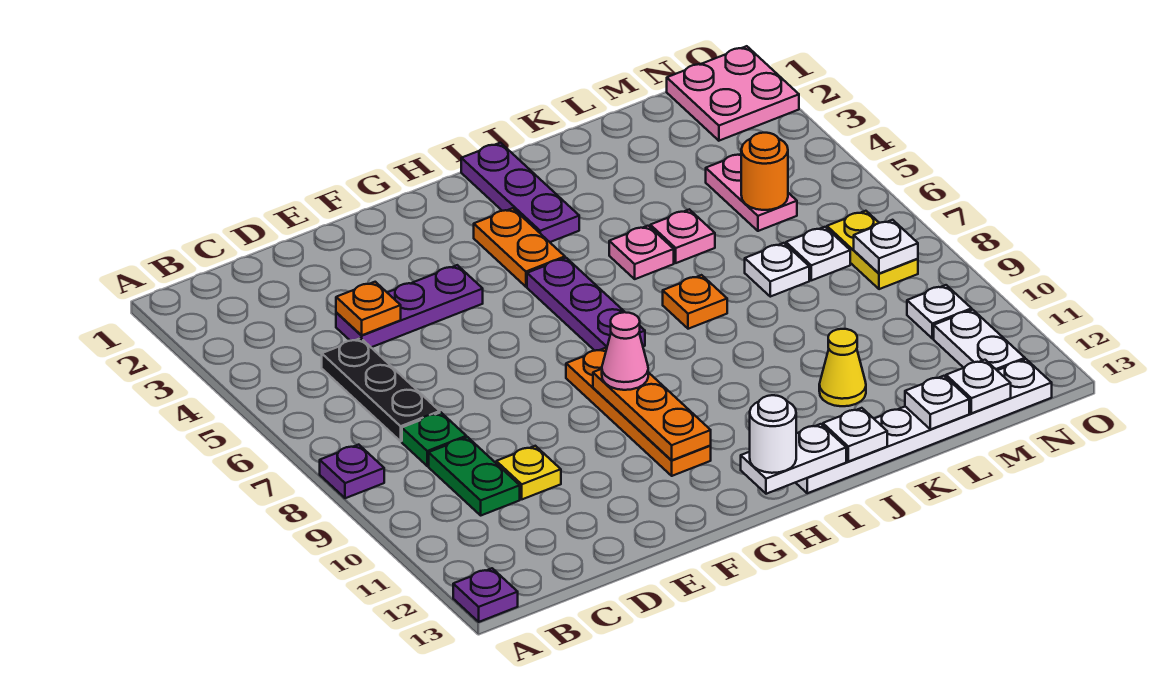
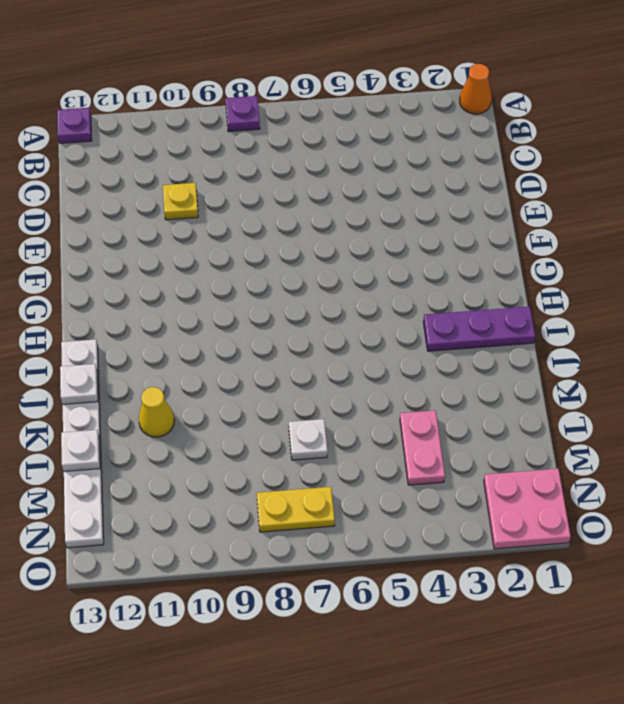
orange 1x1 cone [460,64,492,114] -> none
pink 1x2 plate [400,410,445,485] -> pink 1x2 plate turned to [706,154,797,231]
none -> black 1x3 plate [322,338,440,441]
none -> green 1x1 plate [402,412,466,466]
none -> green 1x2 plate [429,437,520,515]
none -> purple 1x3 plate [336,265,483,347]

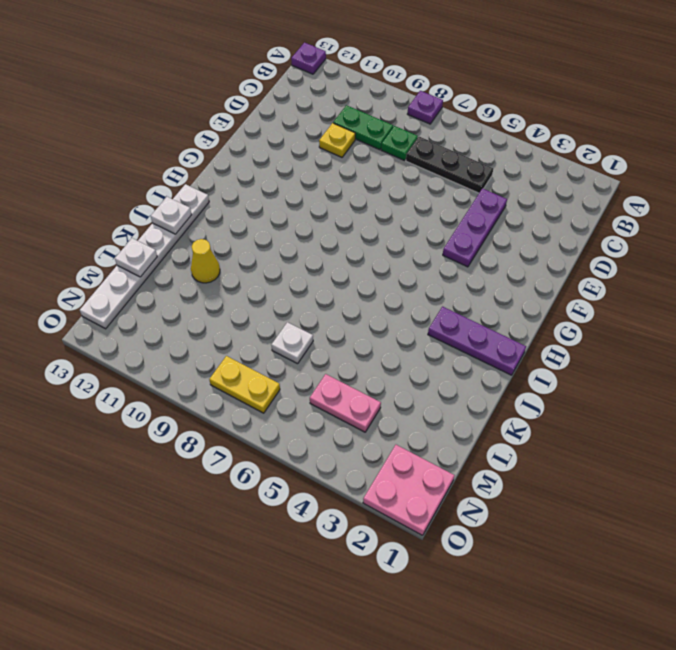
none -> orange 1x4 plate [566,348,711,476]
none -> orange 1x2 plate [474,208,565,287]
none -> purple 1x3 plate [527,258,645,351]
none -> pink 1x1 plate [609,226,674,279]

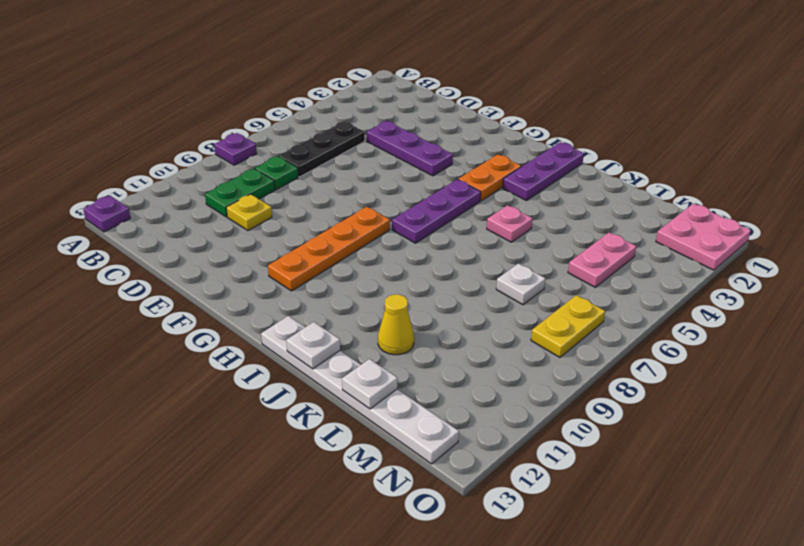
none -> orange 1x1 plate [663,275,727,329]
none -> pink 1x1 plate [650,209,715,263]
none -> white 1x1 plate [786,227,850,280]
none -> white 1x1 plate [907,285,972,339]

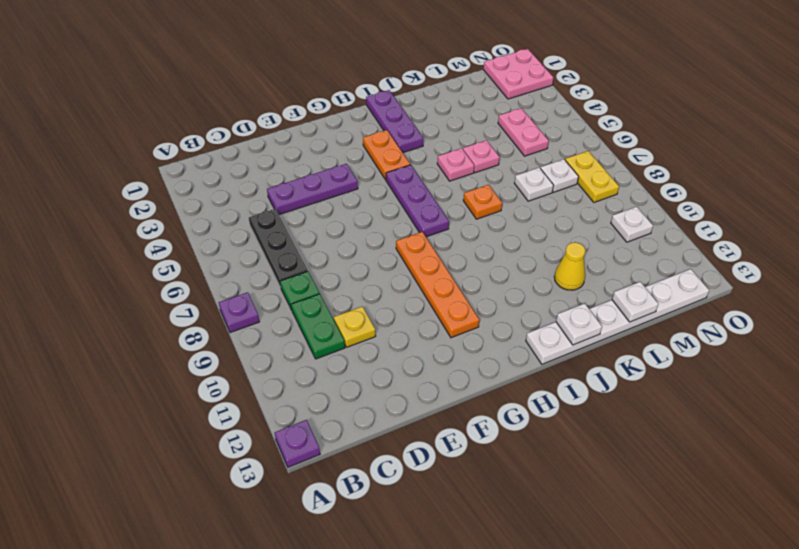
none -> white 1x2 plate [934,310,1025,370]
none -> orange 1x1 plate [336,282,401,335]
none -> orange 1x3 plate [593,369,711,460]
none -> white 1x2 plate [741,424,846,494]

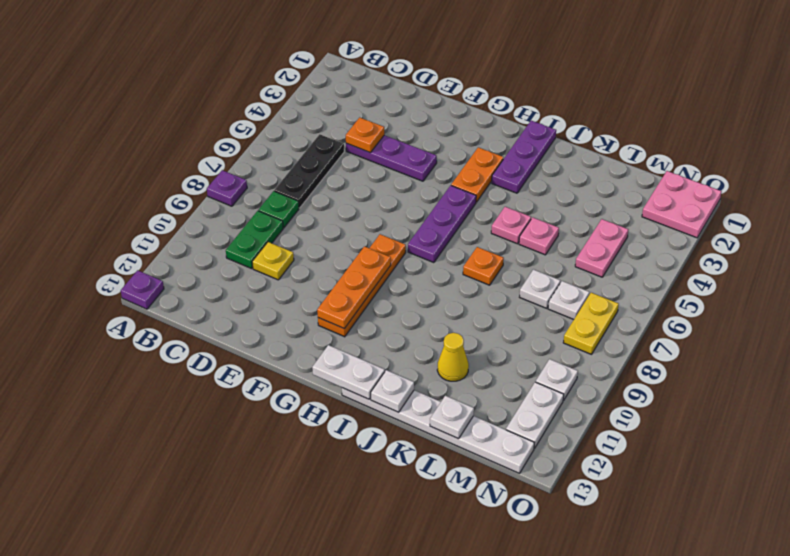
none -> orange 1x1 round brick [741,133,788,210]
none -> white 1x1 plate [946,360,1011,413]
none -> white 1x1 plate [854,220,918,274]
none -> pink 1x1 cone [602,312,648,390]

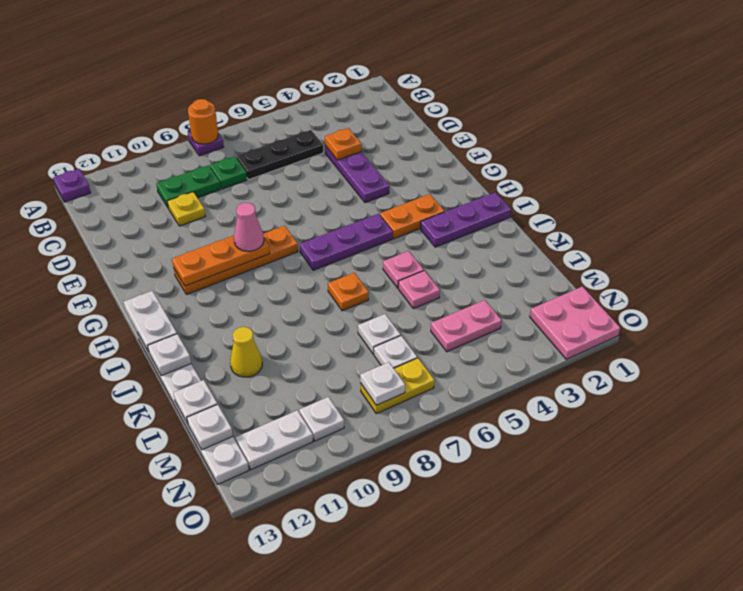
orange 1x1 round brick [188,99,218,144] -> orange 1x1 round brick moved to [741,133,788,210]
none -> white 1x1 round brick [750,395,796,473]

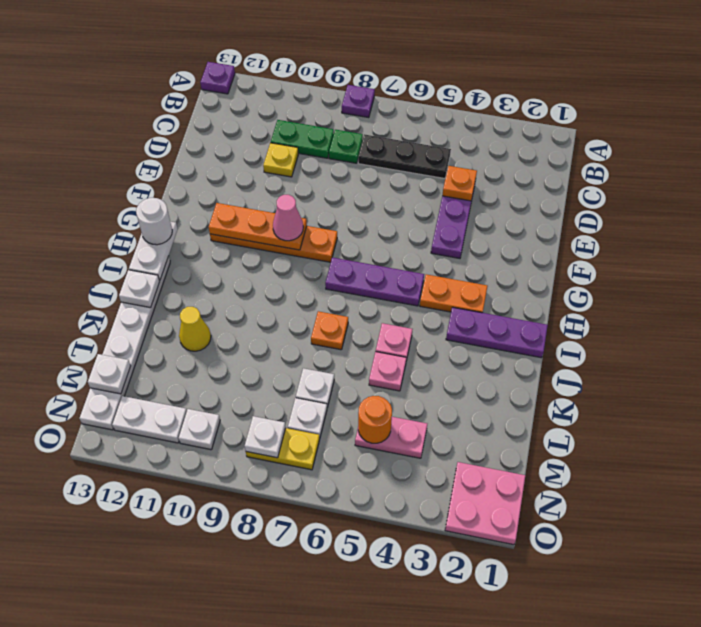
none -> white 1x1 plate [905,376,969,429]

